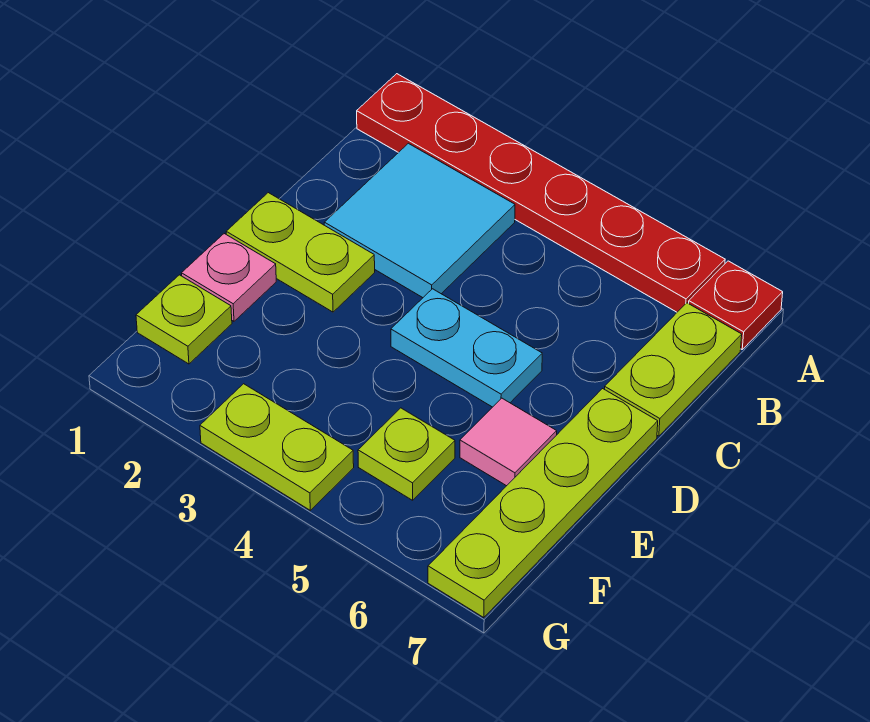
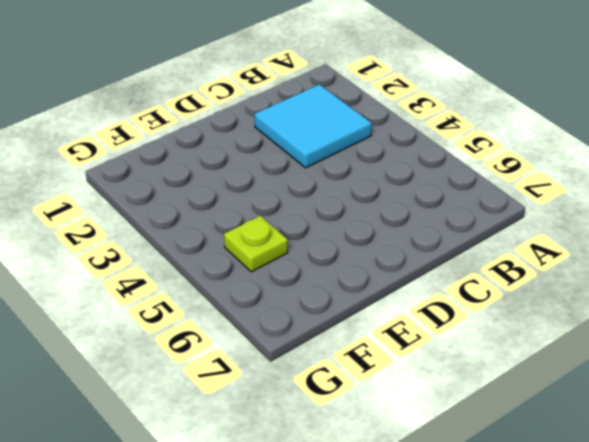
none -> red 1x6 plate [357,74,725,312]
none -> red 1x1 plate [689,261,783,349]
none -> lime 1x2 plate [604,303,742,436]

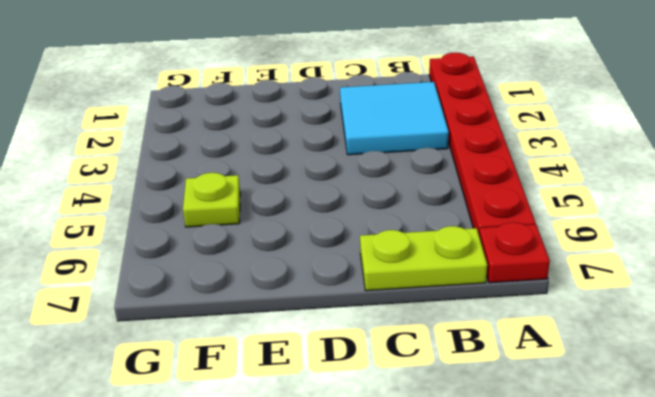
none -> lime 1x2 plate [226,193,375,312]
none -> cyan 1x2 plate [391,289,542,407]
none -> lime 1x4 plate [428,389,658,618]

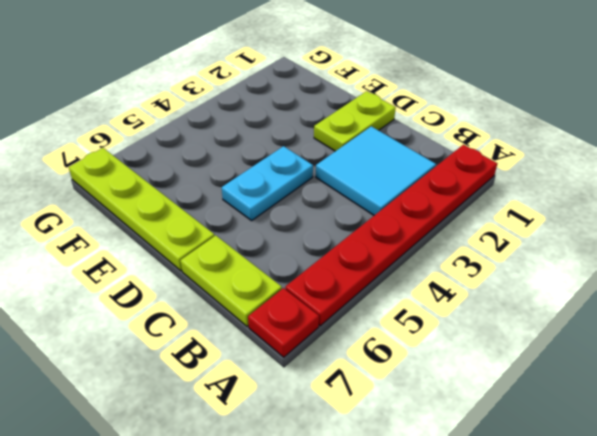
none -> pink 1x1 plate [182,234,276,321]
none -> pink 1x1 tile [460,398,557,486]
none -> lime 1x1 plate [136,275,232,364]

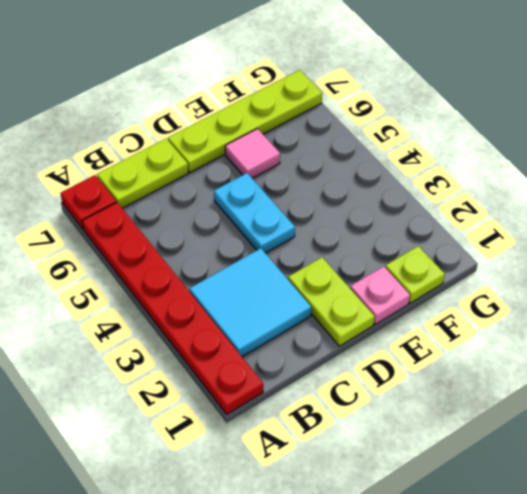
none -> lime 1x1 plate [358,408,455,500]
none -> lime 1x2 plate [200,384,354,510]

